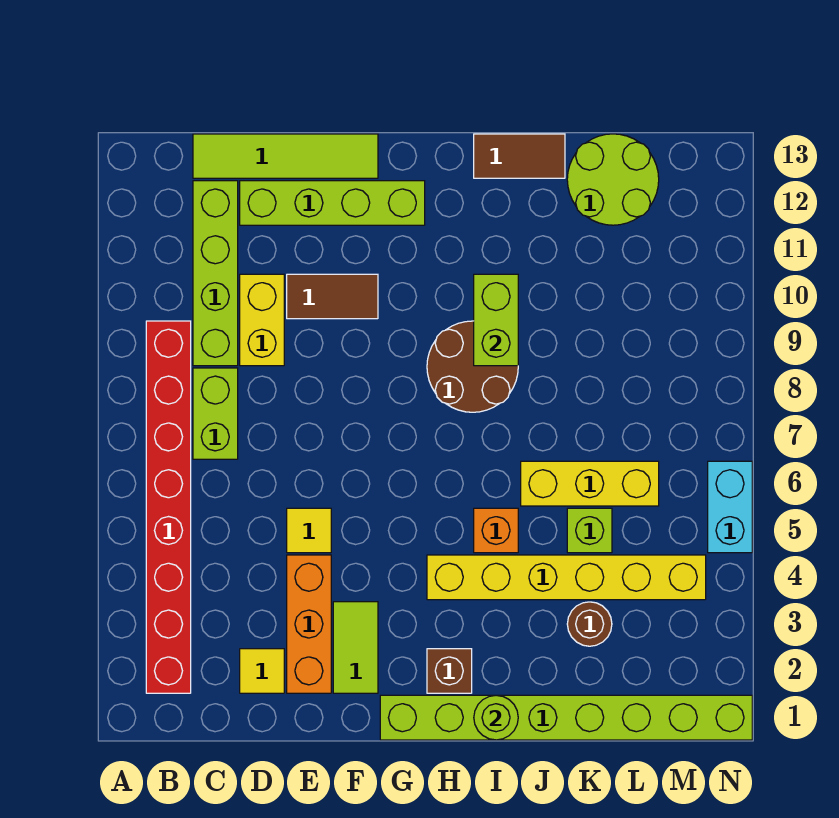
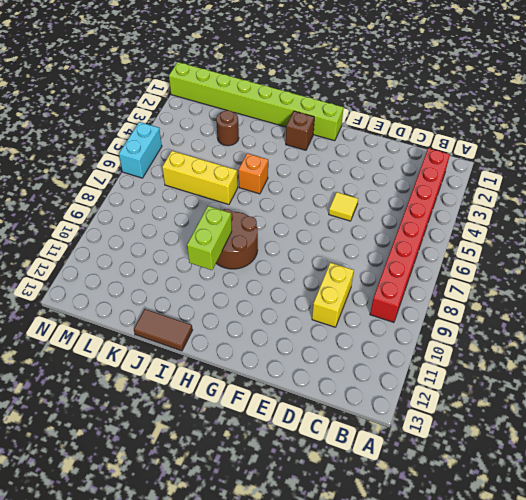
none -> lime 1x2 brick [193,368,238,459]
none -> lime 1x4 brick [193,181,238,366]
none -> lime 1x4 tile [193,134,378,178]

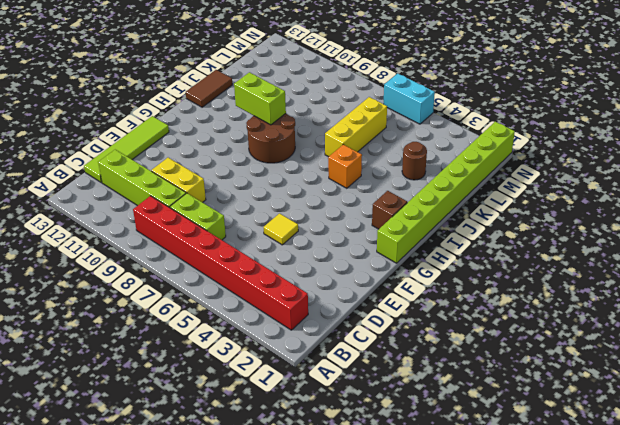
none -> yellow 1x1 tile [240,649,284,693]
none -> lime 1x4 brick [240,181,425,225]
none -> orange 1x3 brick [287,555,331,693]

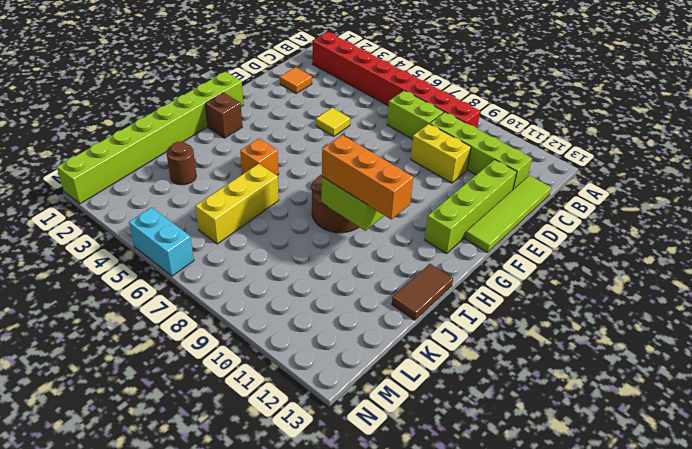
orange 1x1 tile [280,67,312,93] -> yellow 1x1 tile [240,649,284,693]
orange 1x3 brick [322,135,413,219] -> orange 1x3 brick moved to [287,555,331,693]
none -> brown 1x2 tile [287,274,378,319]
none -> lime 1x2 tile [333,602,378,693]
none -> yellow 1x6 brick [427,555,706,600]

